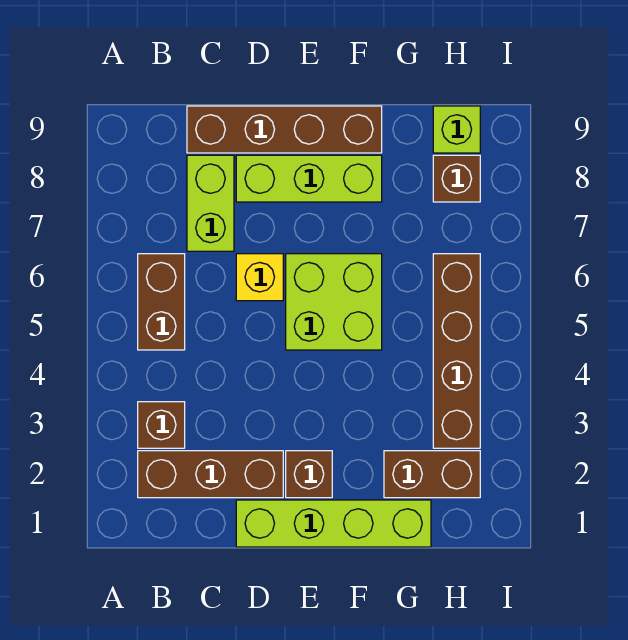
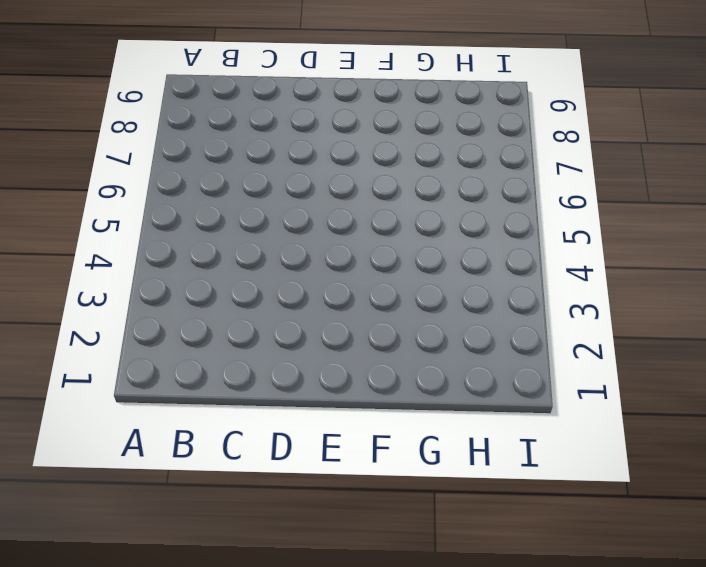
none -> brown 1x3 brick [138,451,283,498]
none -> brown 1x1 brick [138,402,185,448]
none -> brown 1x2 brick [138,254,185,350]

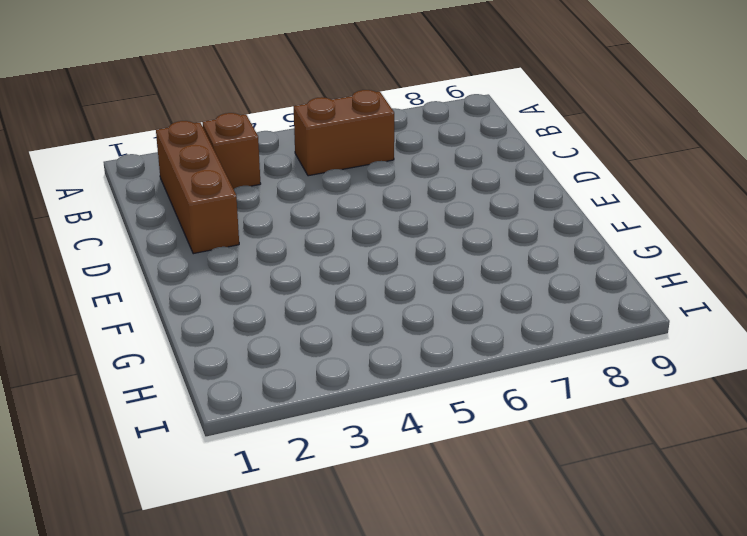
none -> lime 1x2 brick [187,155,234,251]
none -> brown 1x4 brick [187,106,382,153]
none -> lime 1x4 brick [236,500,431,547]

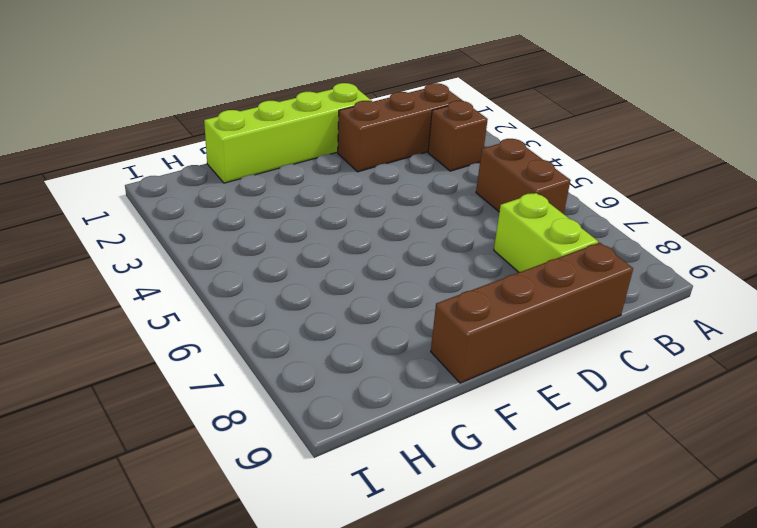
none -> yellow 1x1 brick [236,254,283,301]
none -> lime 1x3 brick [236,155,382,202]
none -> brown 1x1 brick [286,451,332,498]

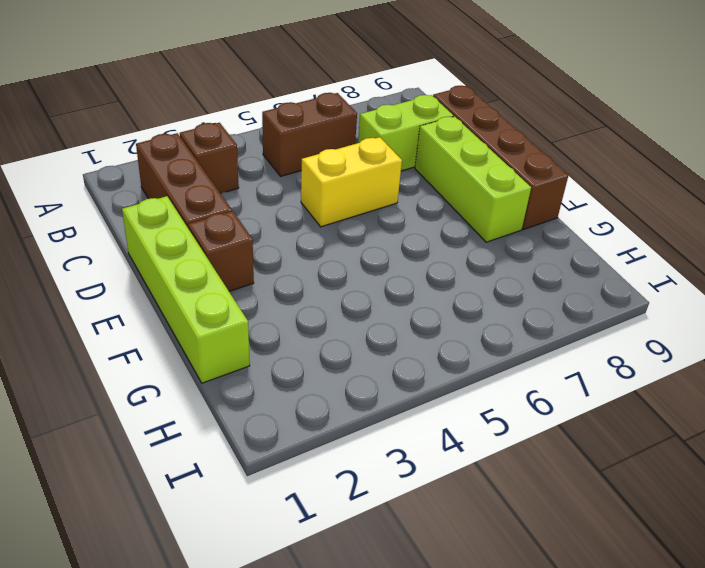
yellow 1x2 brick [301,137,402,227] -> yellow 1x1 brick [236,254,283,301]
none -> lime 2x2 brick [286,254,382,350]
none -> brown 1x2 brick [384,451,480,498]
none -> brown 1x4 brick [433,254,480,448]

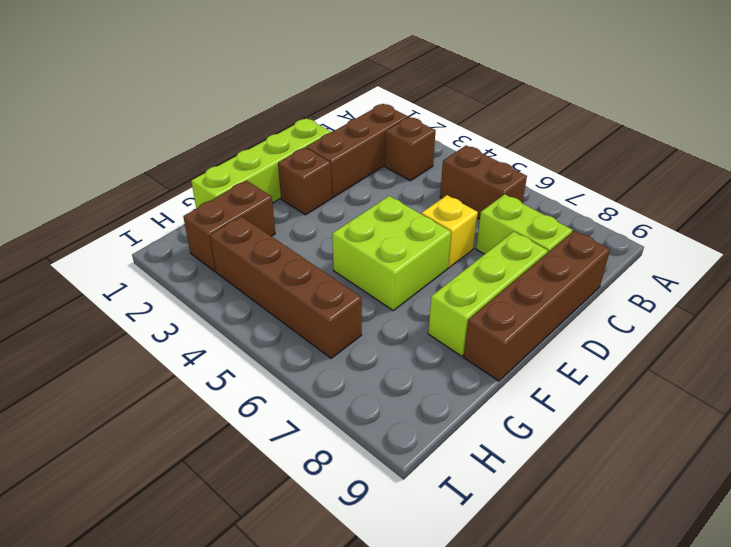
none -> brown 1x1 brick [433,155,480,202]
none -> lime 1x1 brick [433,106,480,153]

